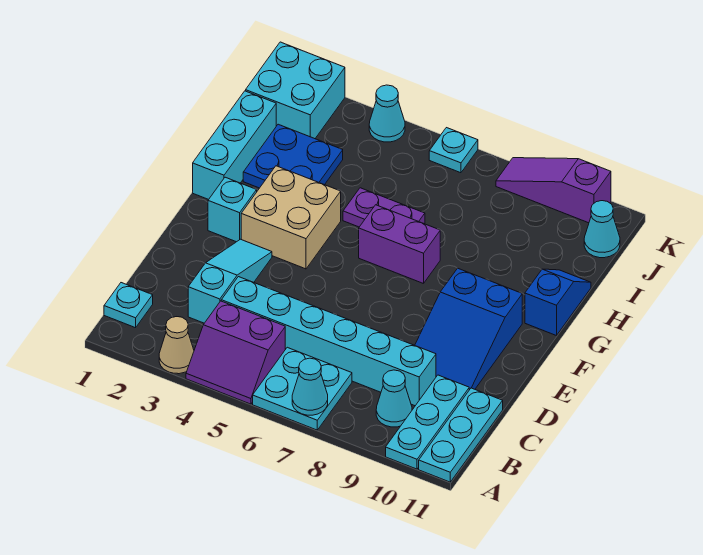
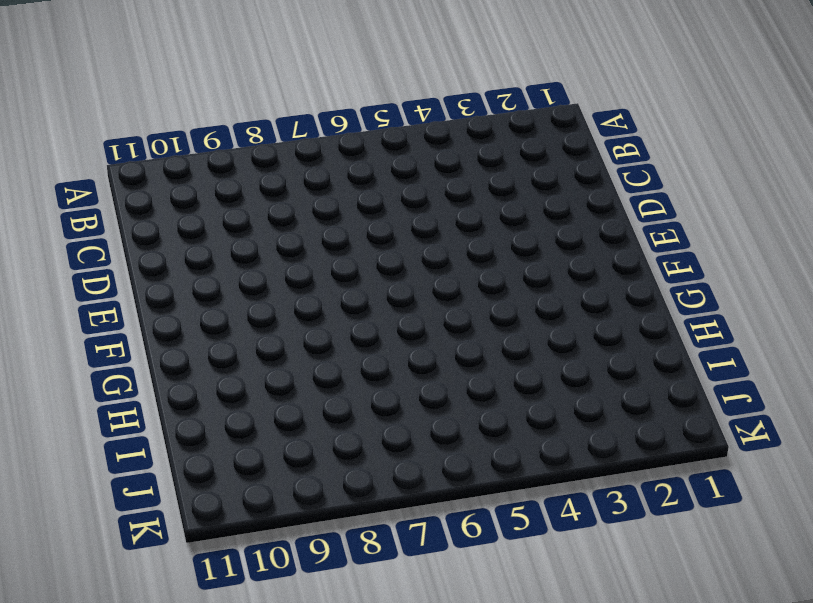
none -> tan 1x1 cone [159,317,194,374]
none -> purple 2x2 slope [186,301,285,404]
none -> cyan 2x2 plate [253,347,352,430]

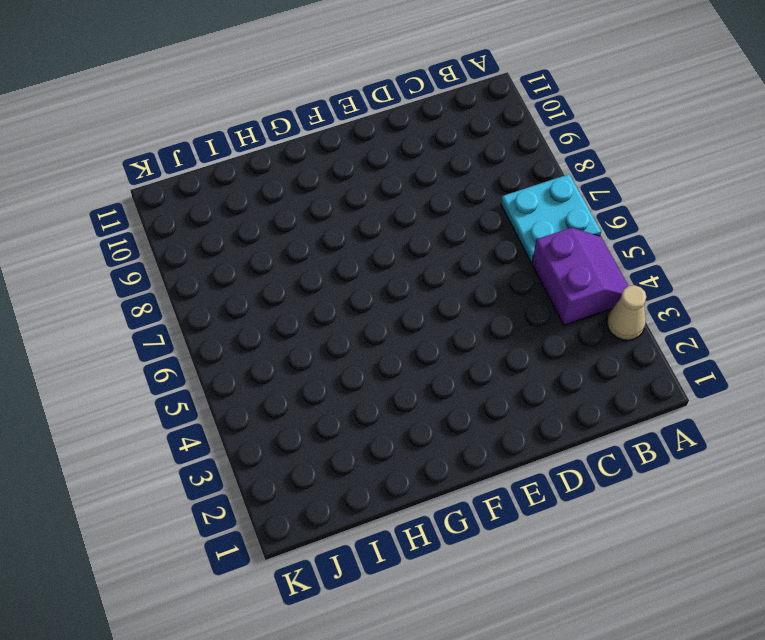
none -> cyan 1x3 plate [386,375,469,469]
none -> cyan 1x3 plate [419,388,503,482]
none -> cyan 1x1 plate [104,283,153,328]

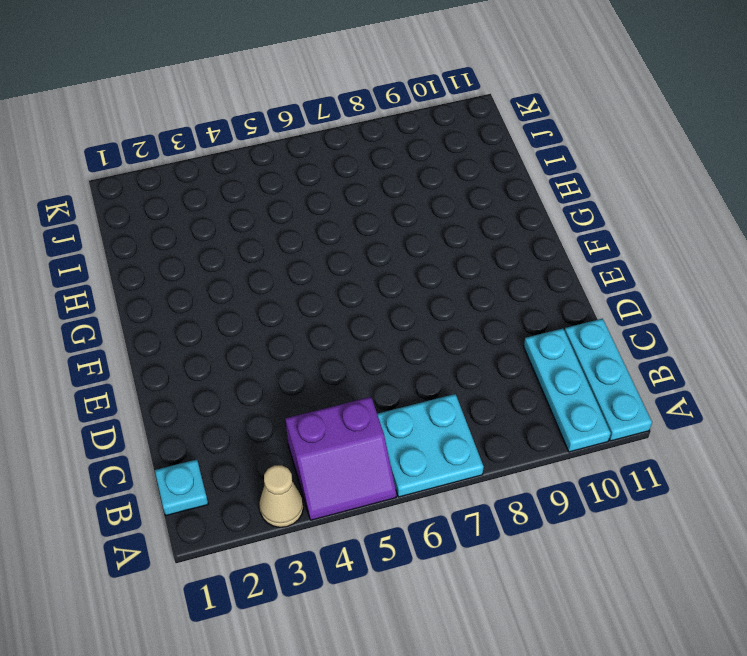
none -> cyan 1x1 cone [376,370,412,427]
none -> cyan 1x3 slope [188,239,272,323]
none -> cyan 1x6 brick [221,277,436,406]

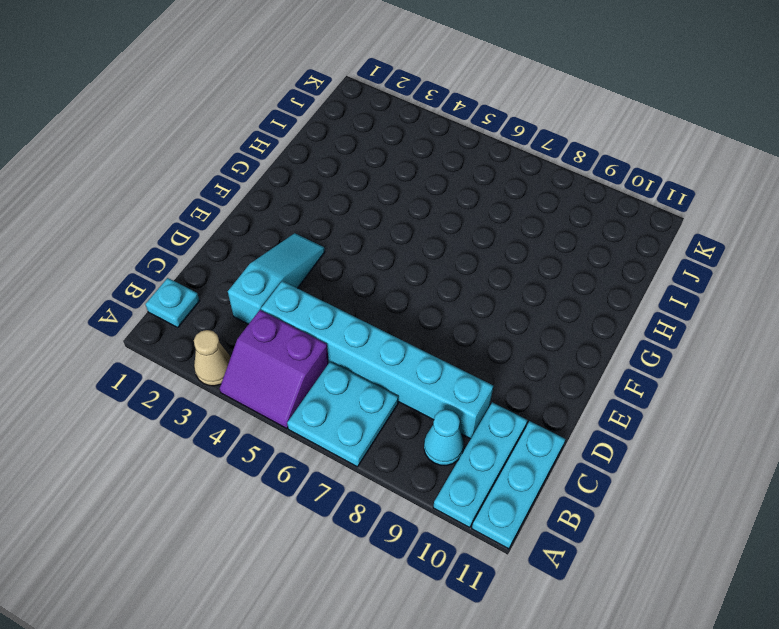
none -> blue 2x3 slope [415,268,522,390]
none -> cyan 1x1 brick [208,177,257,242]
none -> tan 2x2 brick [241,166,341,269]

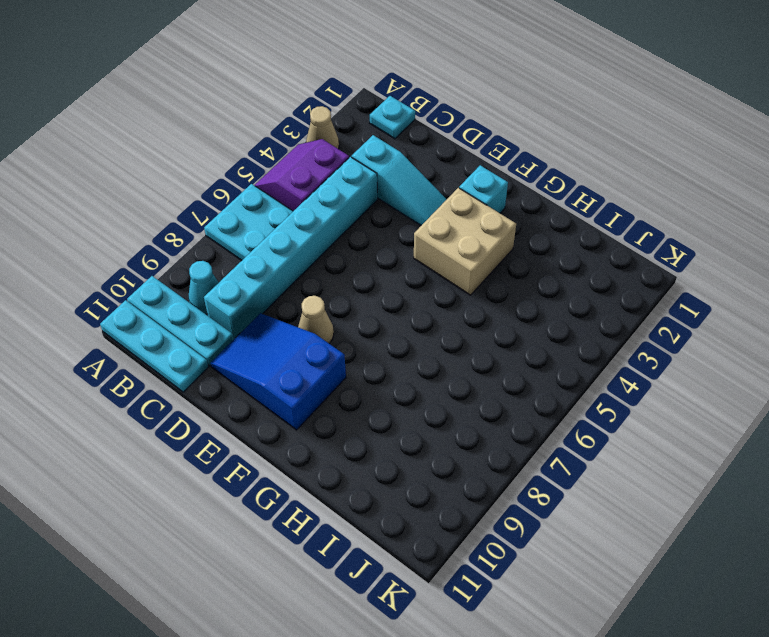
tan 1x1 cone [298,296,334,344] -> none
none -> cyan 1x3 brick [193,91,276,200]
none -> purple 1x2 brick [359,205,440,284]
none -> blue 1x2 slope [525,269,591,336]

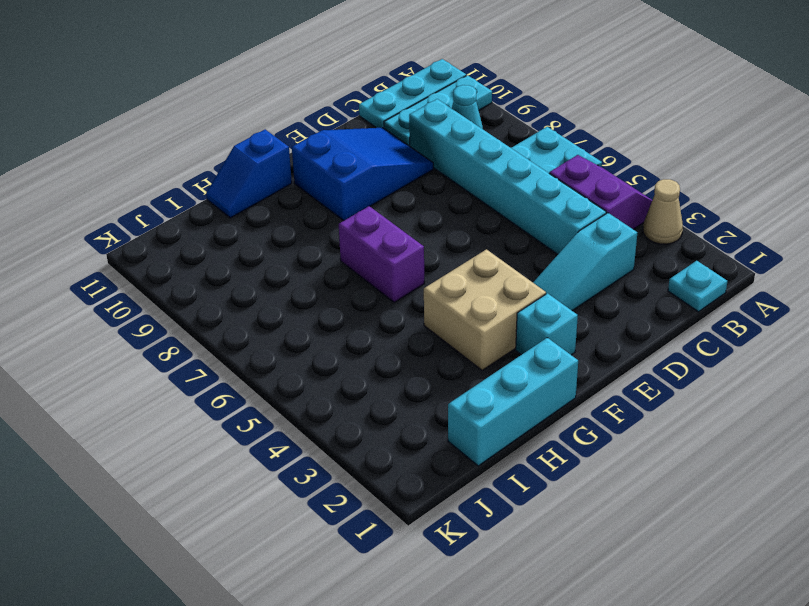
none -> blue 2x2 plate [243,124,343,188]
none -> purple 1x2 plate [343,188,425,227]
none -> cyan 2x2 brick [246,42,345,139]

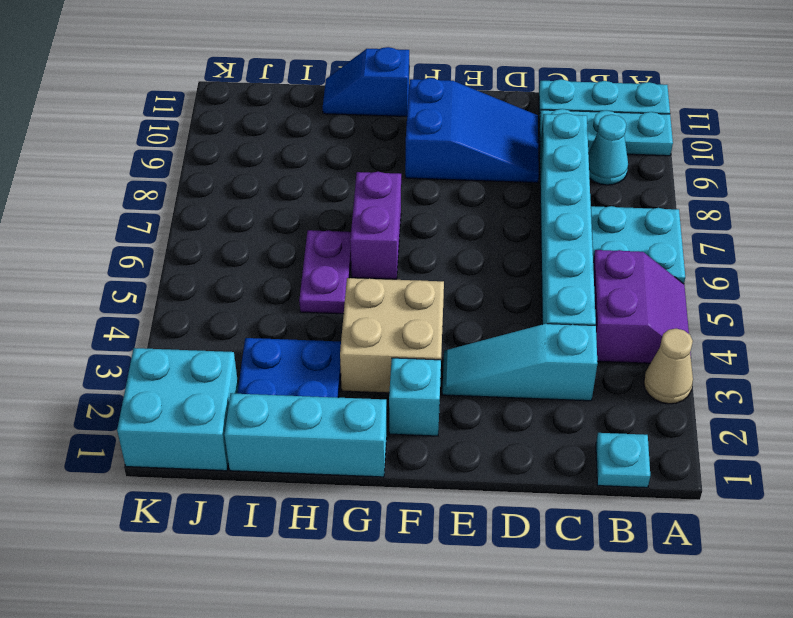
none -> cyan 1x1 cone [584,201,620,258]
none -> cyan 1x1 cone [369,85,405,142]
none -> cyan 1x1 plate [429,128,478,173]

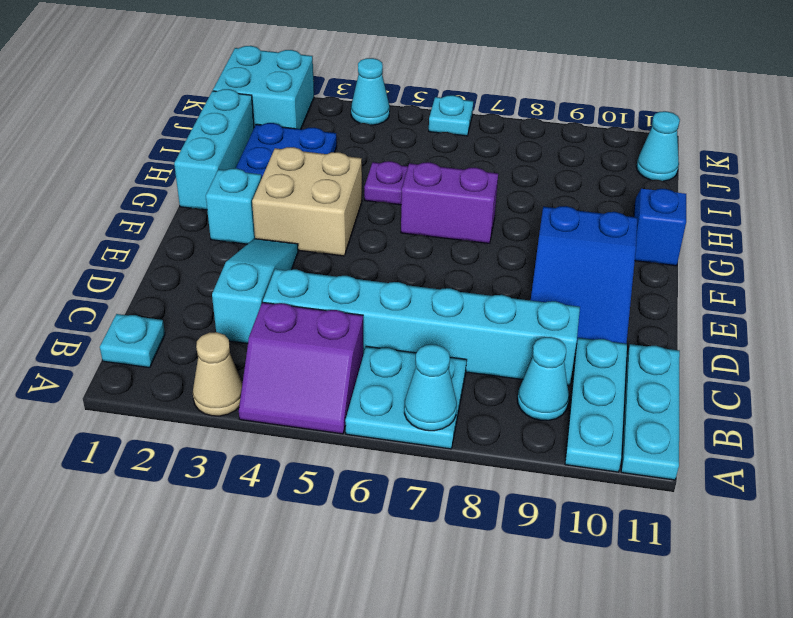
none -> purple 1x3 slope [496,158,611,223]

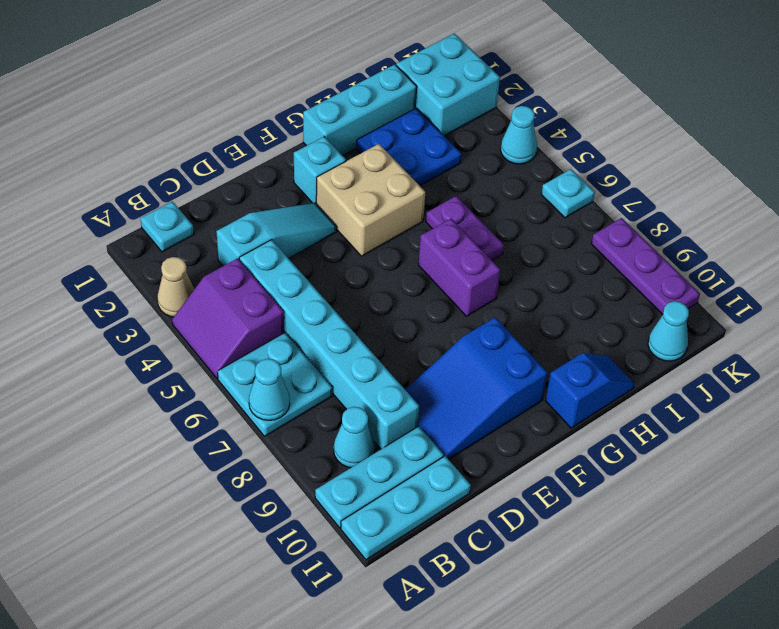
purple 1x3 plate [592,218,700,315] -> purple 1x3 slope [496,158,611,223]

